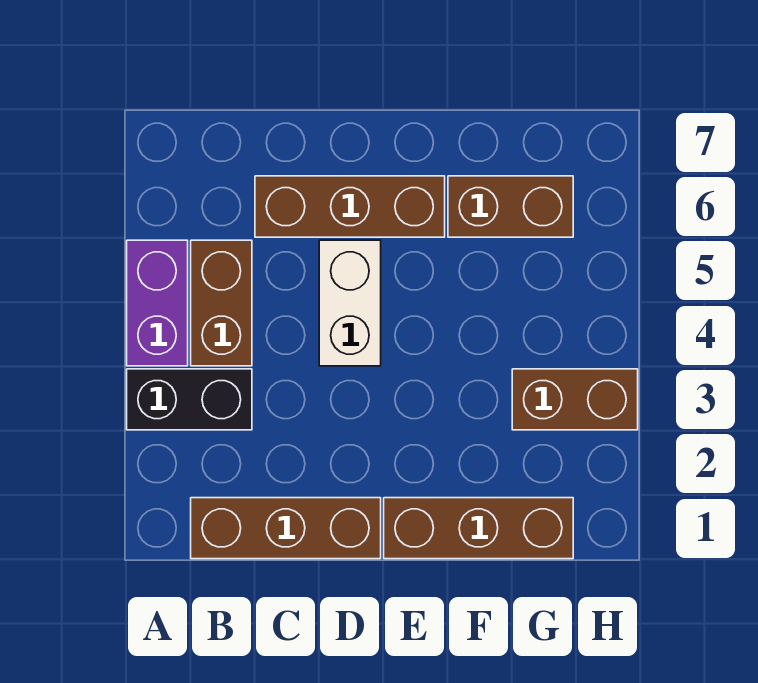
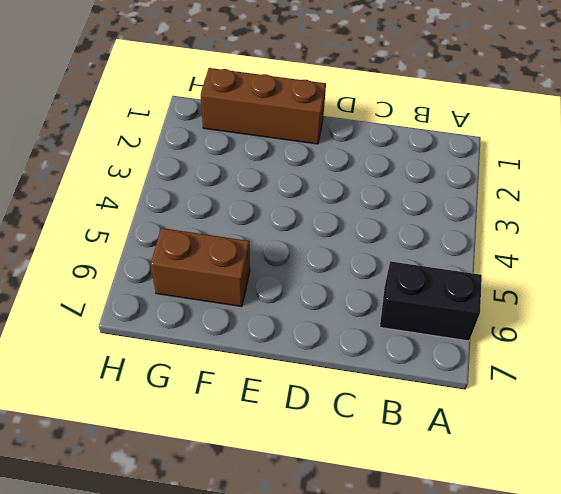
black 1x2 brick [380,261,482,341] -> black 1x2 brick moved to [127,369,252,430]
none -> purple 1x2 brick [127,240,188,366]
none -> brown 1x3 brick [191,498,381,559]

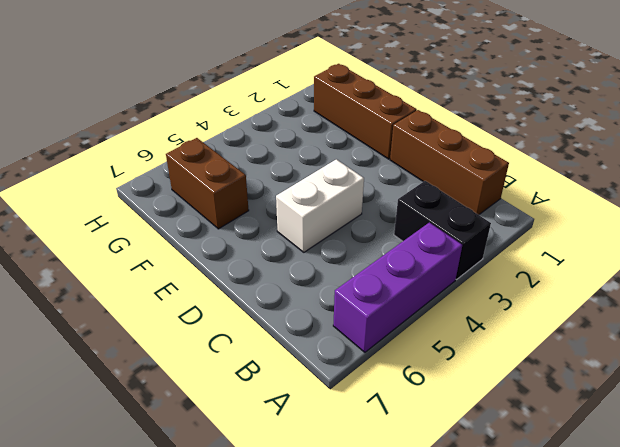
purple 1x3 brick [333,222,462,352] -> purple 1x2 brick [127,240,188,366]
none -> brown 1x2 brick [191,240,252,366]
none -> brown 1x3 brick [255,176,445,237]

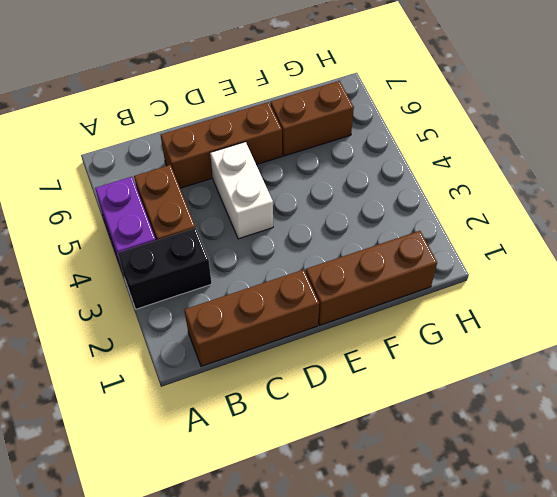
none -> brown 1x2 brick [512,369,638,430]

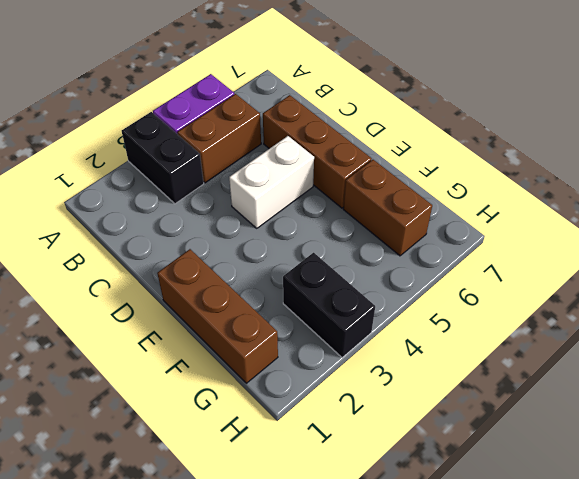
black 1x2 brick [283,253,375,358] -> brown 1x2 brick [512,369,638,430]
none -> brown 1x3 brick [191,498,381,559]

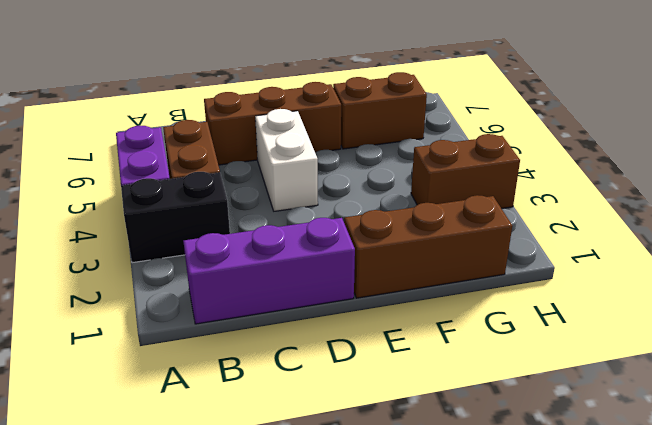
purple 1x3 brick [183,218,355,324] -> brown 1x3 brick [191,498,381,559]

